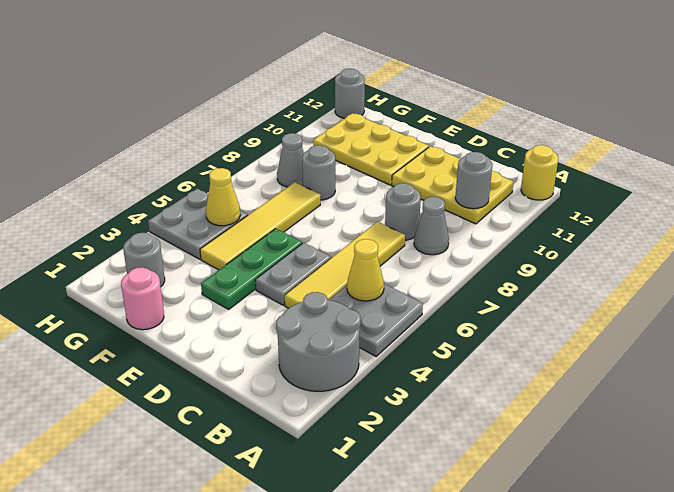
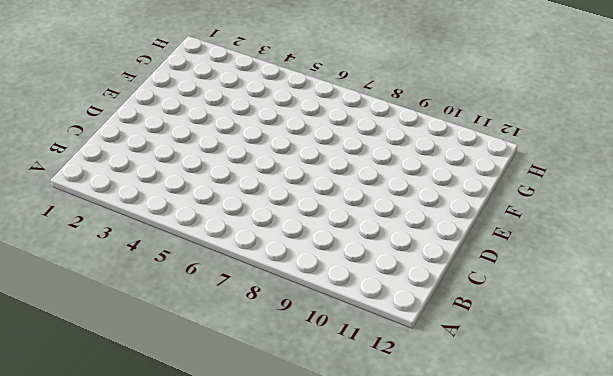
none -> grey 2x2 round brick [276,292,361,391]
none -> grey 2x2 plate [329,284,423,356]
none -> yellow 1x1 round brick [521,145,558,200]

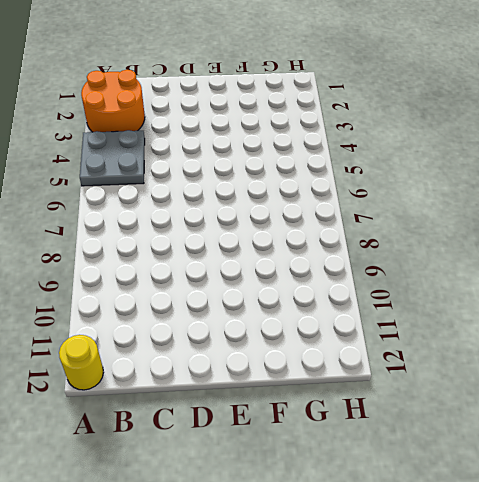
orange 2x2 round brick [81,70,145,132] -> grey 2x2 round brick [276,292,361,391]
none -> grey 1x1 cone [414,197,449,255]
none -> yellow 2x3 plate [392,146,514,224]
none -> yellow 1x4 tile [285,222,405,308]

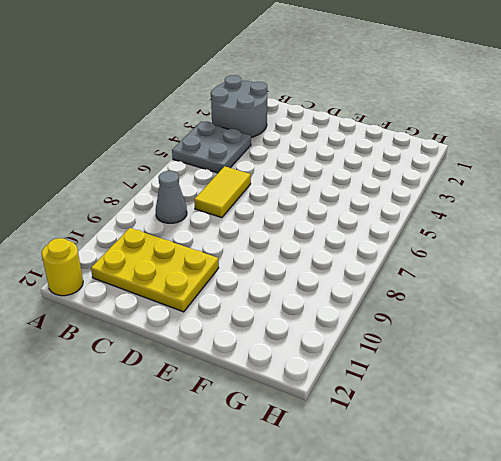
yellow 1x2 tile [194,166,251,218] -> yellow 1x4 tile [285,222,405,308]
none -> grey 1x1 round brick [385,183,421,240]
none -> grey 1x2 plate [255,243,331,305]
none -> green 1x3 plate [201,229,302,309]

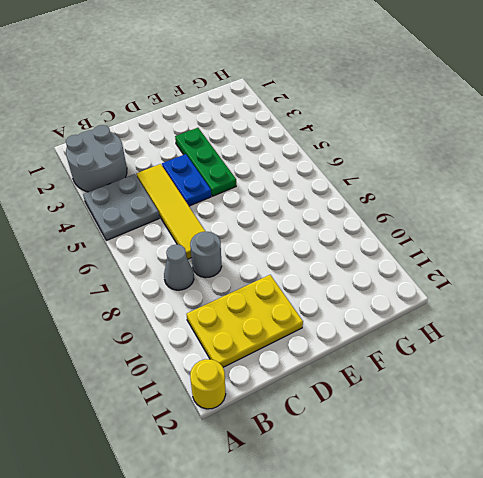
blue 1x2 plate [162,154,211,206] -> grey 1x2 plate [255,243,331,305]
none -> yellow 2x3 plate [313,113,429,185]
none -> pink 1x1 round brick [121,267,164,330]
none -> yellow 1x4 tile [200,182,320,270]

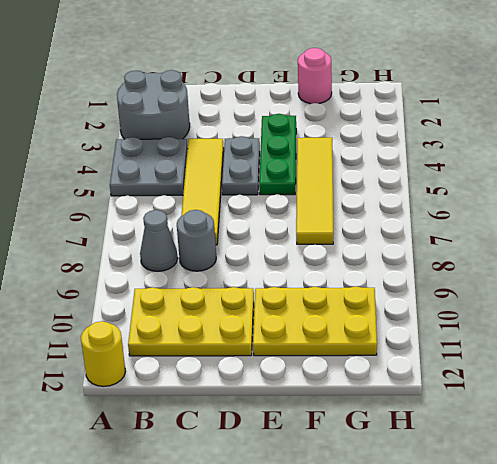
none -> grey 1x1 round brick [302,145,335,200]
none -> grey 1x1 round brick [123,233,165,286]
none -> grey 2x2 plate [148,189,248,259]

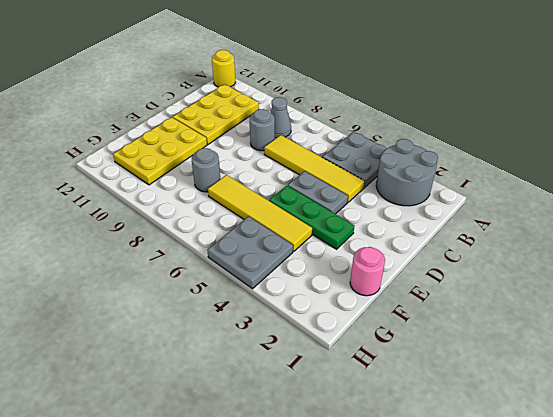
none -> grey 1x1 round brick [123,233,165,286]
none -> grey 1x1 cone [277,133,304,187]
none -> grey 1x1 round brick [335,69,365,119]

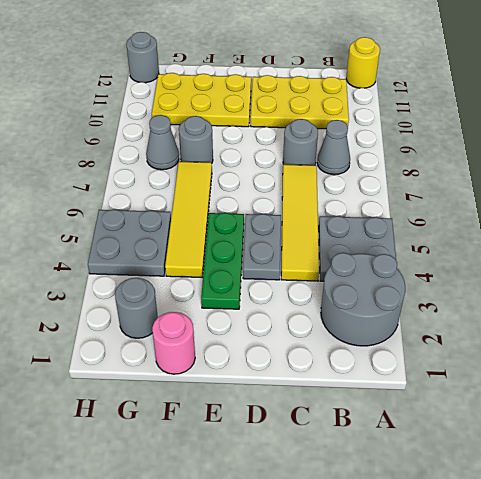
none -> yellow 1x1 cone [347,239,384,301]
none -> grey 1x1 round brick [455,152,492,209]
none -> yellow 1x1 cone [206,168,240,226]

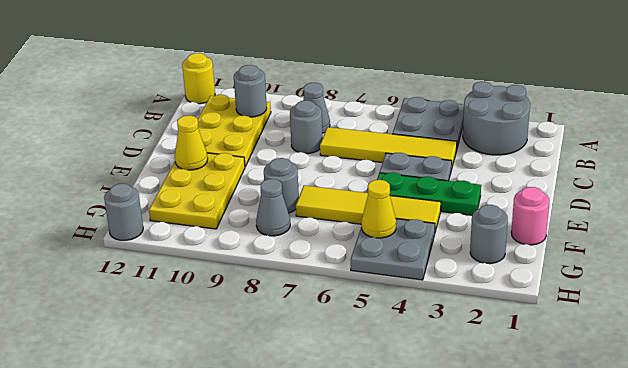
yellow 1x1 cone [175,115,208,170] -> yellow 1x1 cone moved to [347,239,384,301]

